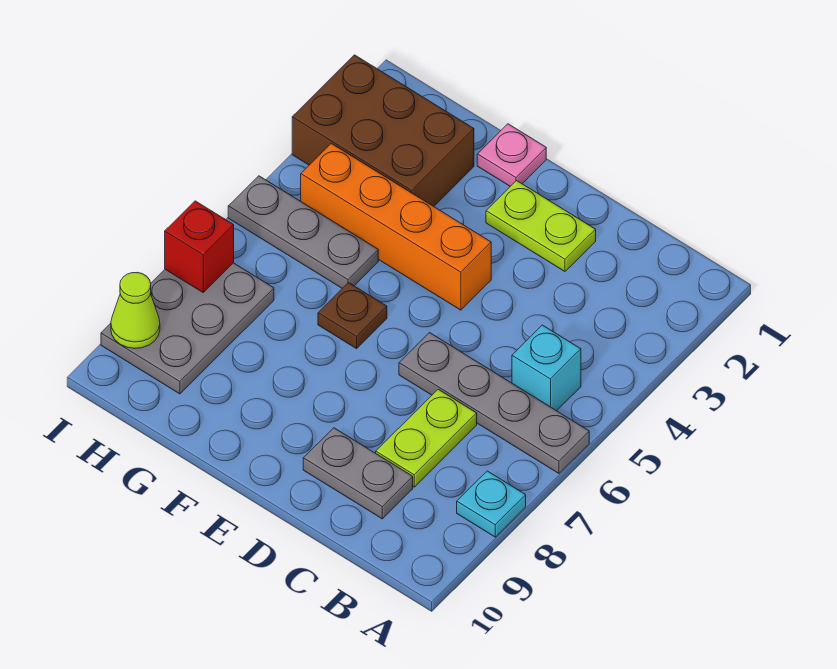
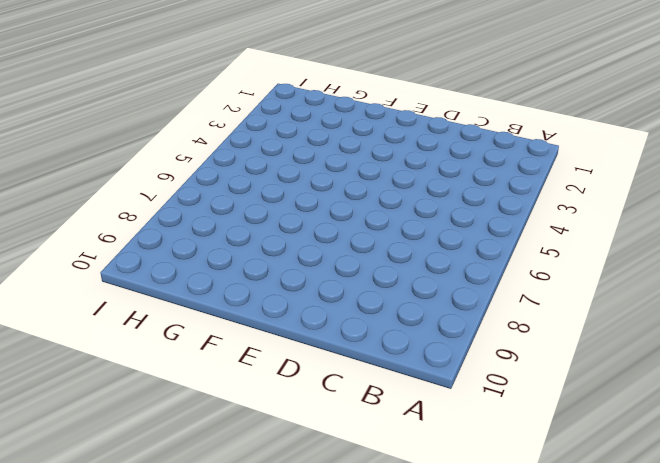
none -> grey 1x4 plate [399,333,589,473]
none -> cyan 1x1 plate [457,471,526,537]
none -> cyan 1x1 brick [512,325,581,411]

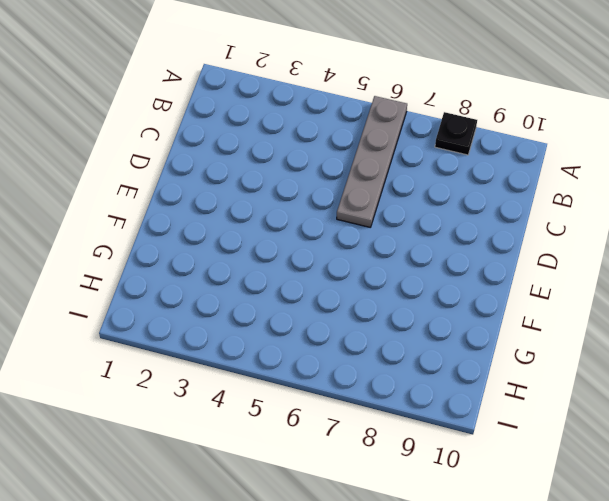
black 1x1 plate [435,112,477,155] -> cyan 1x1 plate [457,471,526,537]
none -> cyan 1x1 brick [512,325,581,411]
none -> lime 1x2 plate [376,389,477,487]
none -> grey 1x2 plate [303,428,413,519]

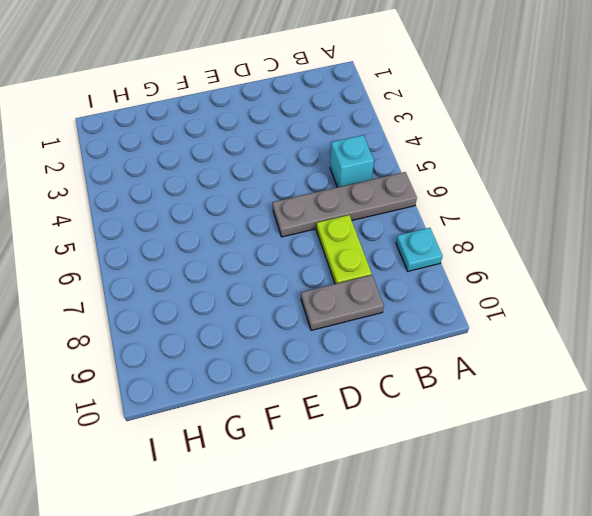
none -> lime 1x2 plate [486,181,596,271]
none -> orange 1x4 brick [301,143,491,310]
none -> pink 1x1 plate [477,124,546,186]

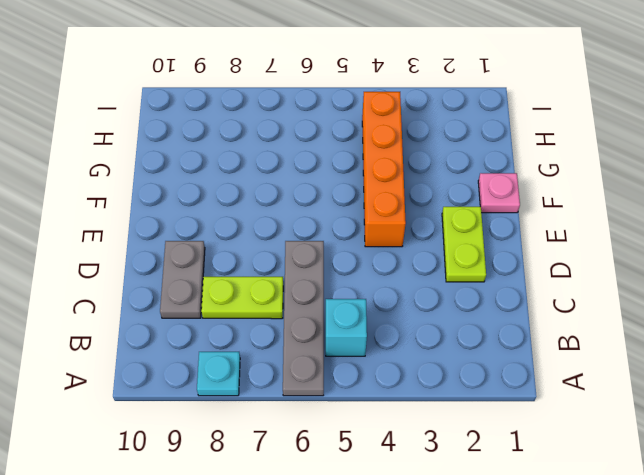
none -> brown 1x1 plate [318,283,387,349]
none -> brown 2x3 brick [292,55,474,206]
none -> grey 1x3 plate [228,176,378,288]

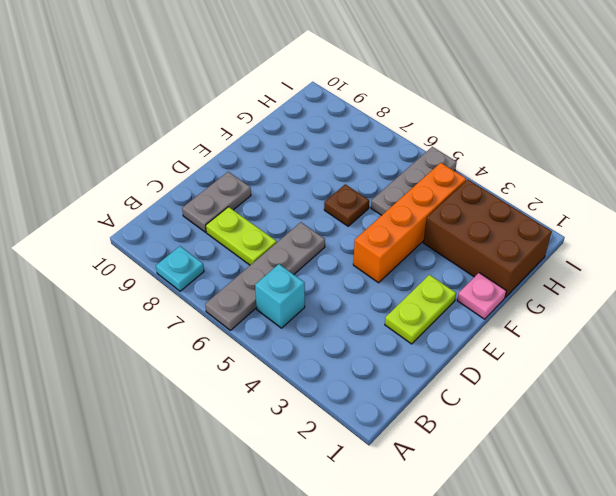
brown 2x3 brick [423,179,552,297] -> brown 2x3 brick turned to [292,55,474,206]
none -> grey 2x3 plate [101,263,274,394]
none -> red 1x1 brick [165,201,234,292]
none -> lime 1x1 cone [111,272,160,348]

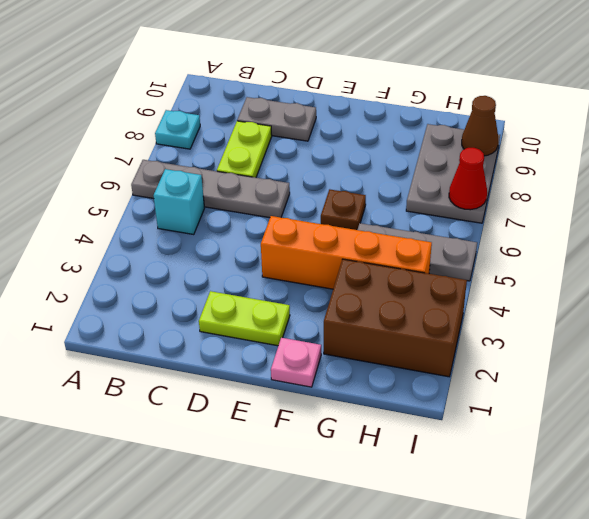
red 1x1 cone [449,148,487,210] -> red 1x1 brick [165,201,234,292]
brown 1x1 cone [462,96,498,156] -> lime 1x1 cone [111,272,160,348]

